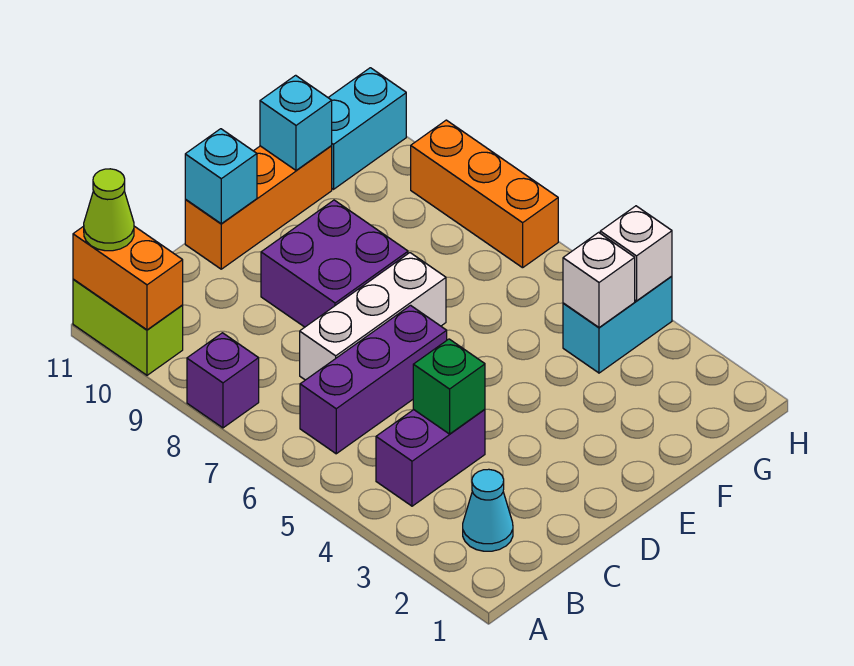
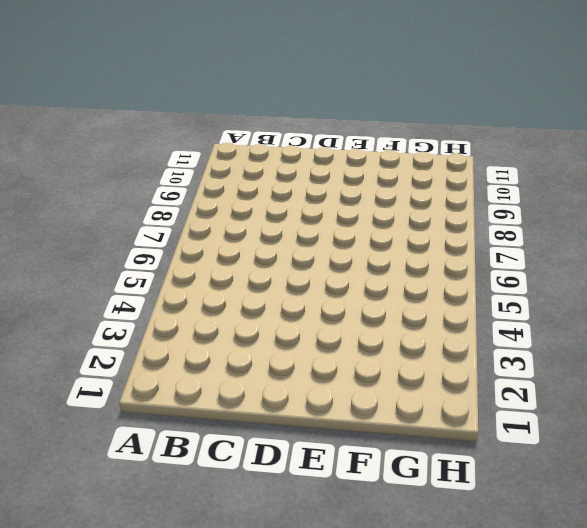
none -> purple 1x1 brick [187,333,259,428]
none -> lime 1x2 brick [73,279,183,375]
none -> cyan 1x1 cone [463,469,513,551]

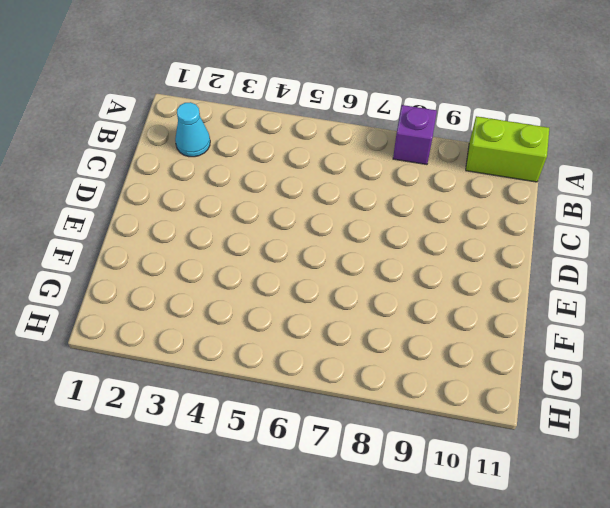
none -> purple 1x2 brick [376,409,485,506]
none -> purple 1x3 brick [300,305,447,454]
none -> white 1x3 brick [300,253,446,380]

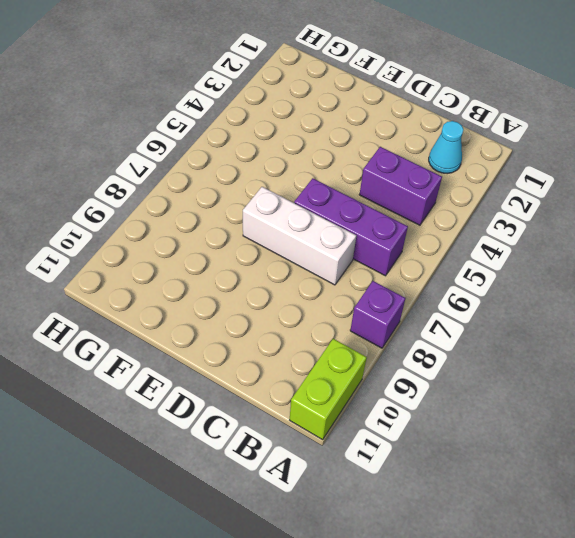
none -> purple 2x2 brick [261,200,408,327]
none -> orange 1x3 brick [185,146,332,269]
none -> cyan 1x2 brick [563,276,672,373]

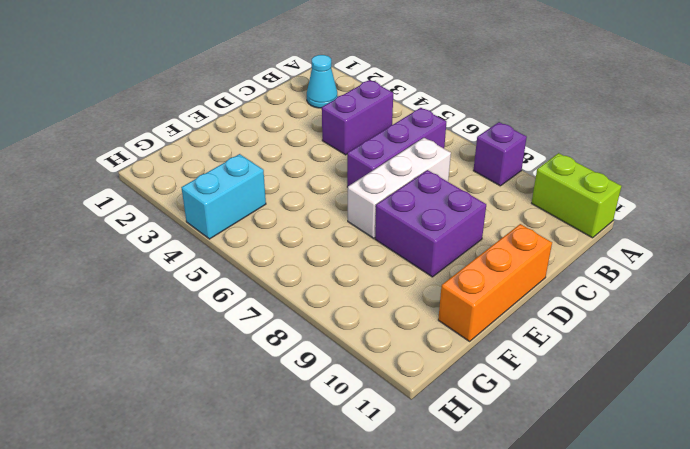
none -> cyan 1x2 brick [328,68,406,189]
none -> orange 1x3 brick [411,120,558,268]
none -> orange 1x2 brick [73,226,183,330]

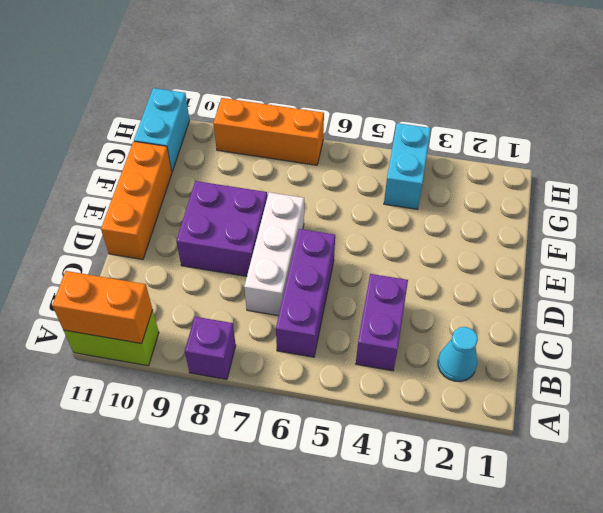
none -> green 1x1 brick [413,339,485,434]
none -> cyan 1x1 brick [185,129,257,224]
none -> cyan 1x1 brick [260,75,332,170]

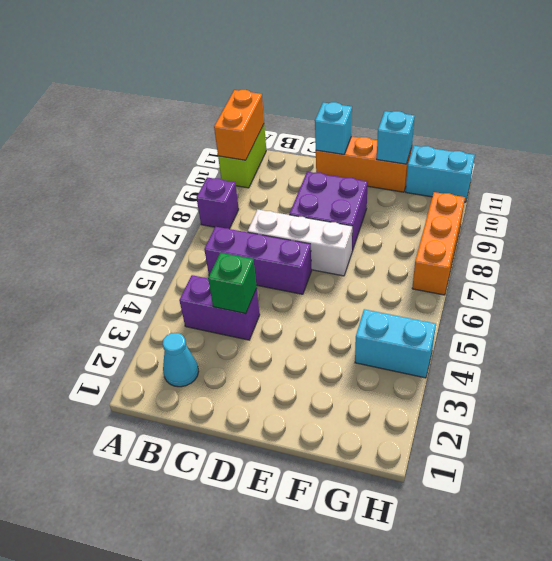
none -> white 1x1 brick [563,232,635,327]
none -> white 1x1 brick [600,206,672,301]
none -> lime 1x1 cone [84,169,134,251]

